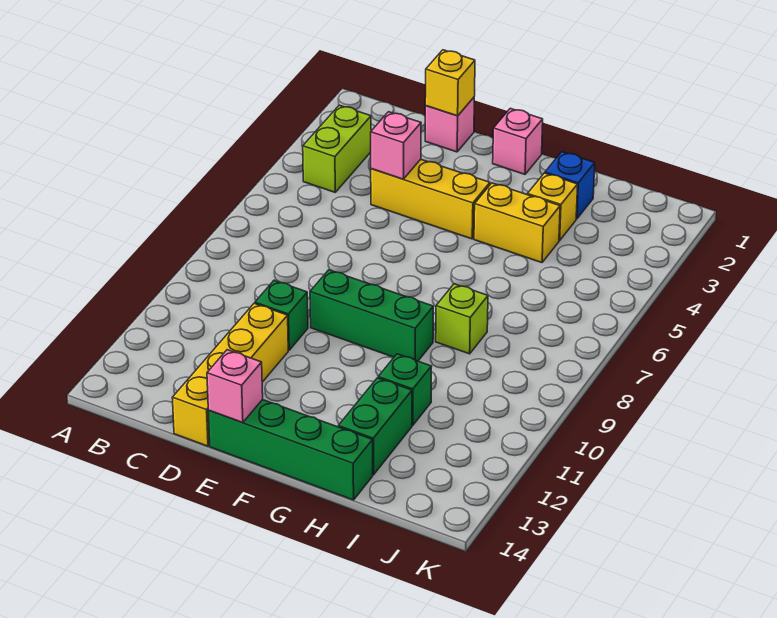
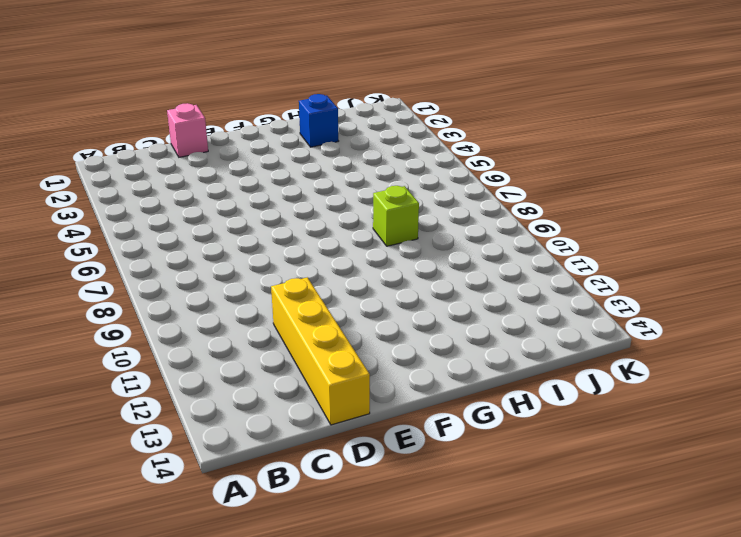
none -> lime 1x2 brick [303,105,371,192]
none -> yellow 1x3 brick [371,159,490,239]
none -> green 1x1 brick [255,280,308,350]

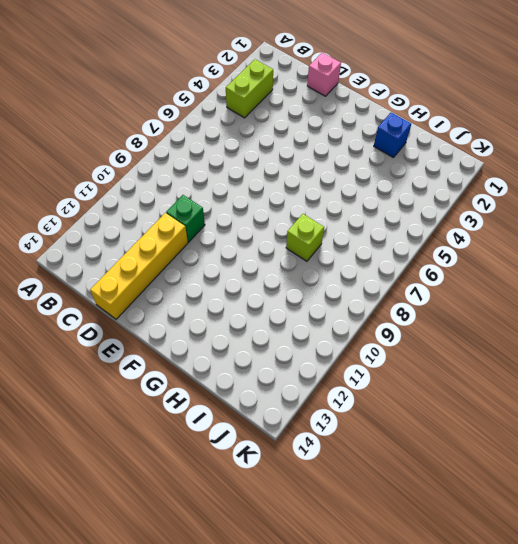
none -> yellow 1x3 brick [371,159,490,239]
none -> green 1x3 brick [310,270,433,361]
none -> green 1x4 brick [208,400,373,500]

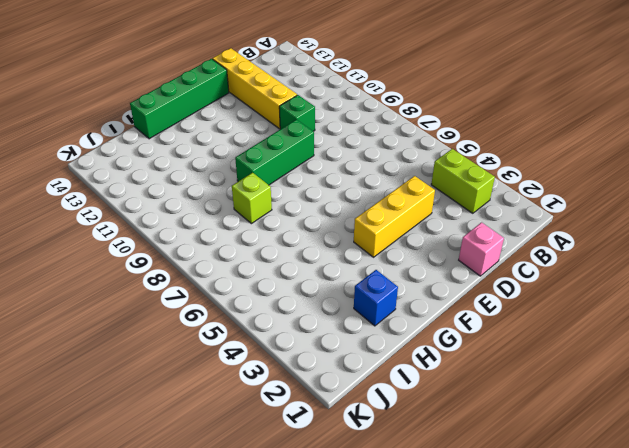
none -> pink 1x1 brick [493,108,543,174]
none -> yellow 1x2 brick [474,183,560,263]
none -> yellow 1x1 brick [527,173,578,241]

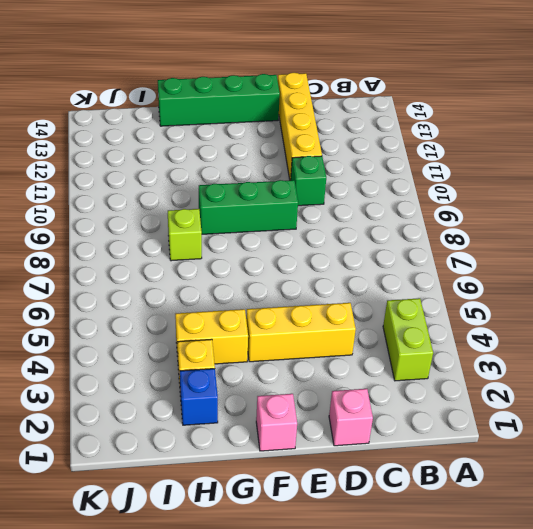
none -> green 1x1 brick [378,354,432,425]
none -> green 1x2 brick [338,378,412,475]
none -> yellow 1x1 brick [425,50,475,116]

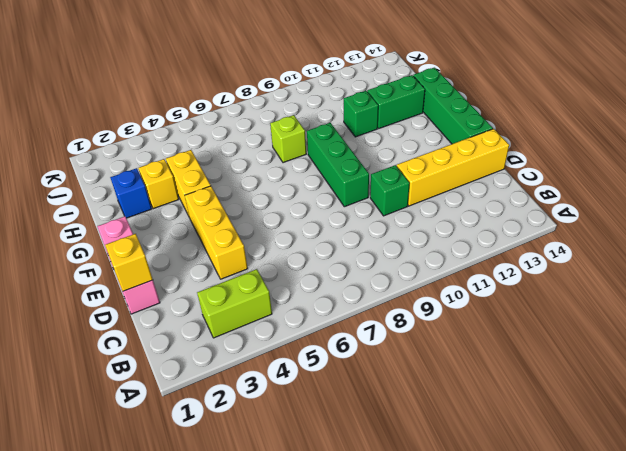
none -> pink 1x1 brick [371,112,421,179]
none -> pink 1x1 brick [207,350,263,422]

